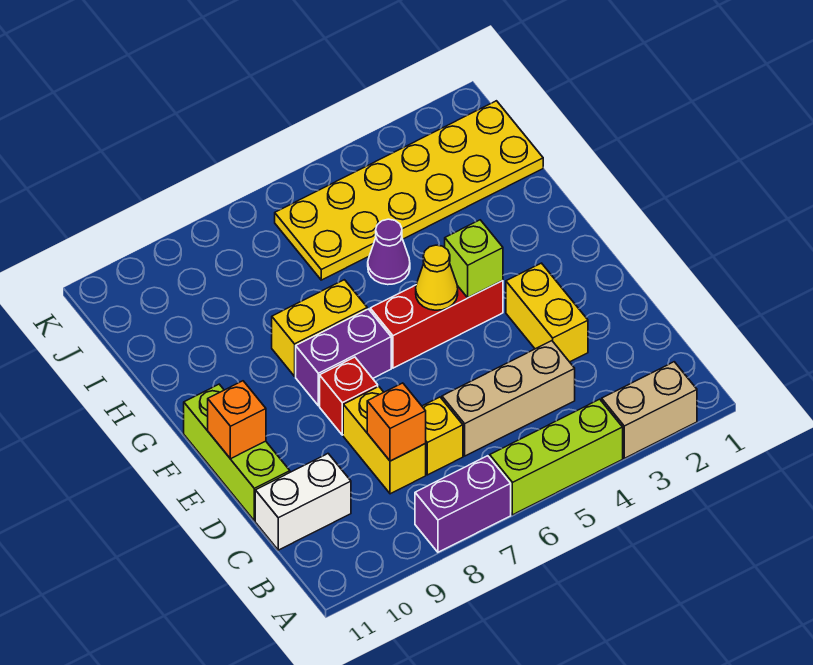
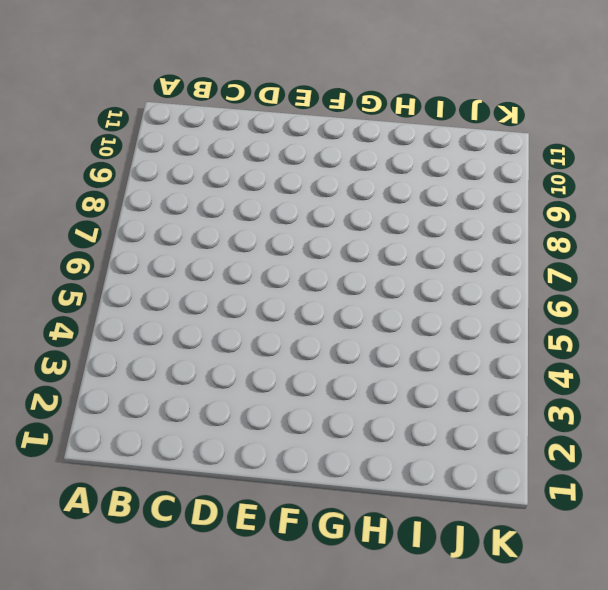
none -> tan 1x2 brick [602,362,697,458]
none -> lime 1x3 brick [490,399,623,515]
none -> purple 1x2 brick [415,456,511,552]

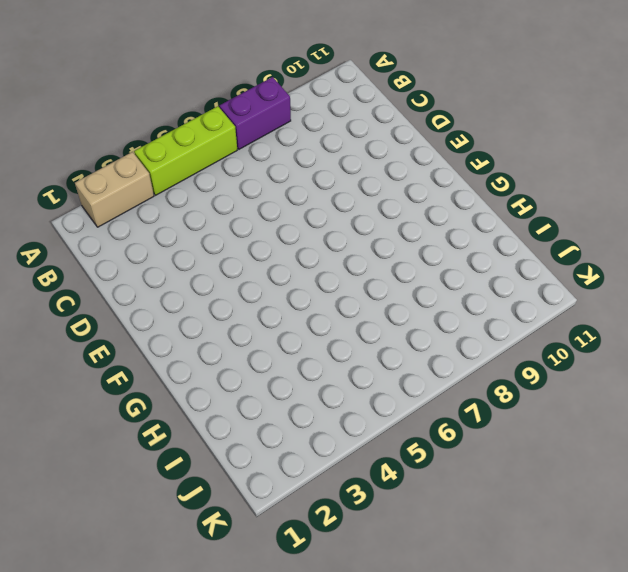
none -> tan 1x3 brick [442,341,575,456]
none -> yellow 1x1 brick [422,397,463,475]
none -> yellow 1x2 brick [343,387,426,494]

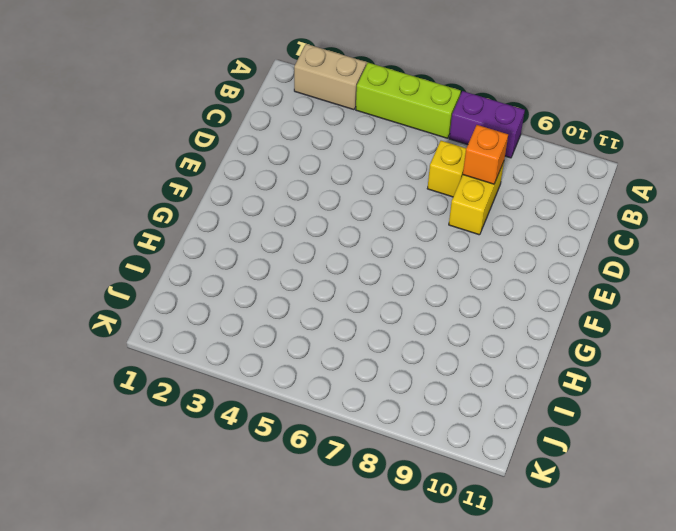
none -> tan 1x3 brick [442,341,575,456]
none -> white 1x2 brick [255,454,351,550]
none -> yellow 1x2 brick [506,263,588,362]

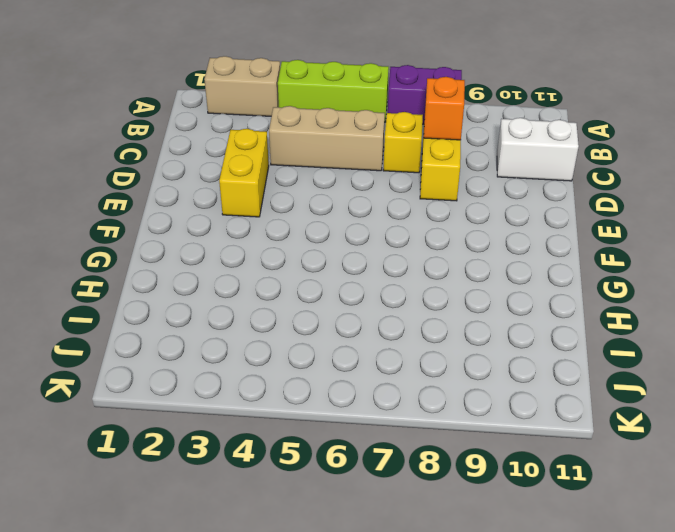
none -> lime 1x3 brick [184,384,290,521]
none -> red 1x1 brick [320,357,378,435]
none -> red 1x3 brick [370,281,503,368]

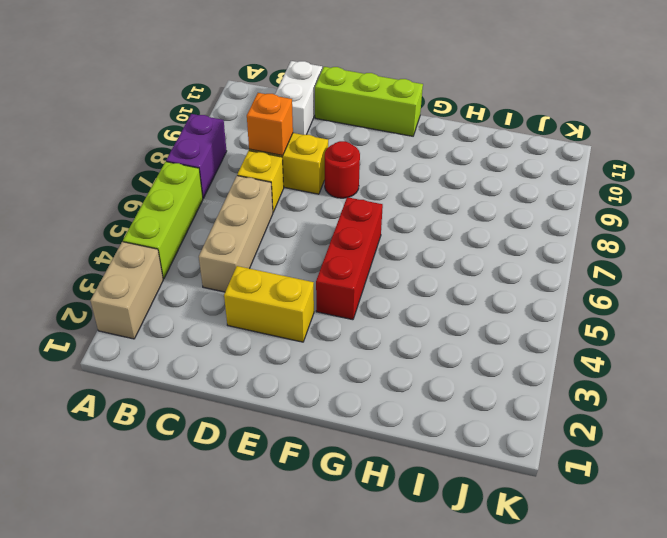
red 1x1 round brick [325,141,360,198] -> red 1x1 brick [320,357,378,435]
none -> purple 1x2 brick [296,309,391,406]
none -> yellow 1x2 brick [272,280,367,376]
none -> purple 1x1 cone [368,219,410,285]

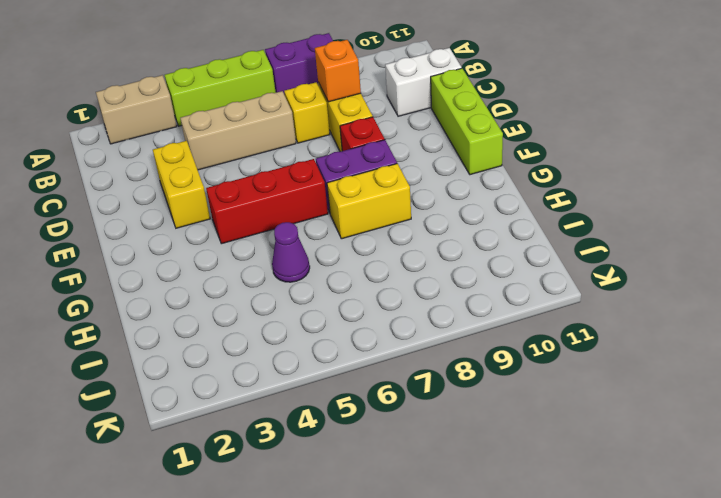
none -> yellow 2x6 plate [275,101,543,280]
none -> orange 1x1 brick [208,381,266,459]
none -> lime 1x1 brick [445,220,503,298]

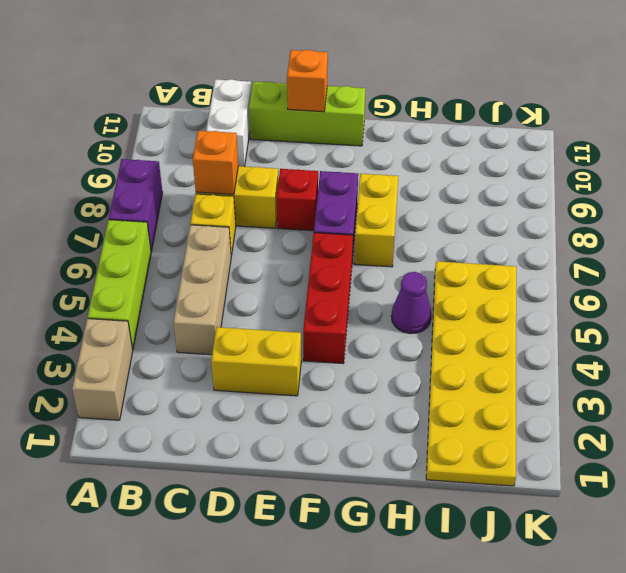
none -> lime 1x1 brick [445,220,503,298]
none -> yellow 1x1 cone [416,245,458,310]

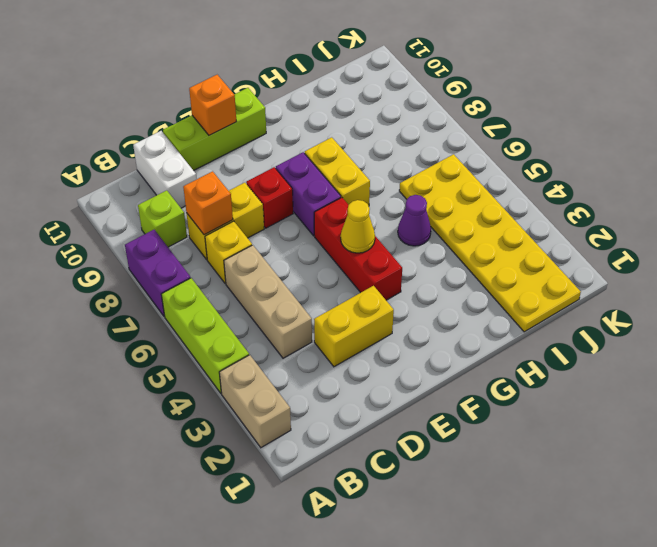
lime 1x1 brick [138,190,187,247] -> lime 1x1 brick moved to [445,220,503,298]

